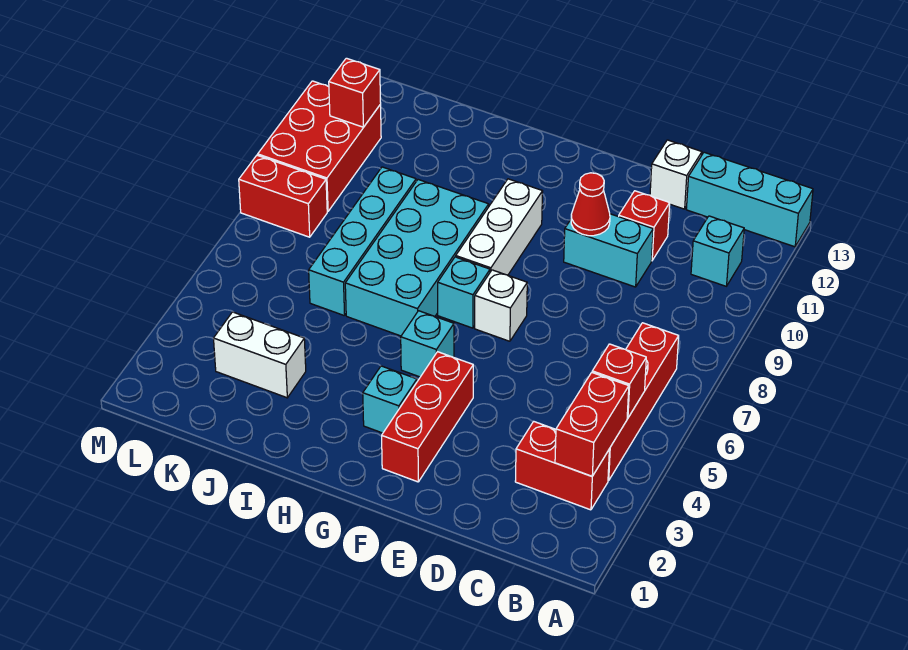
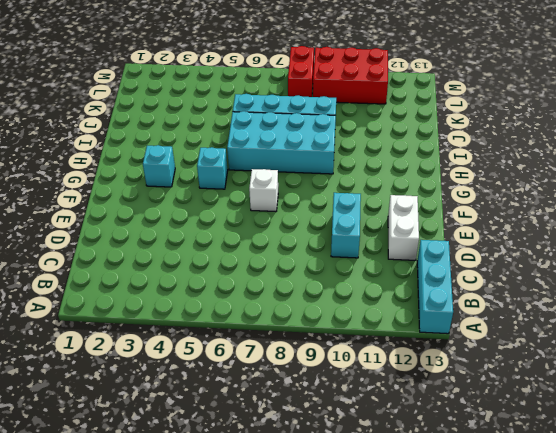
white 1x2 brick [388,195,419,260] -> white 1x2 brick moved to [214,312,306,398]
none -> red 1x2 brick [515,422,609,510]
none -> red 1x4 brick [608,323,679,481]
none -> cyan 1x1 brick [691,216,744,286]

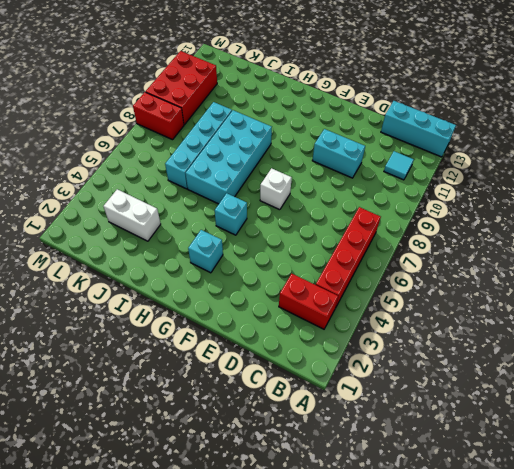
cyan 1x1 tile [384,151,414,180] -> cyan 1x1 brick [691,216,744,286]
none -> red 1x1 brick [619,191,670,260]
none -> white 1x1 brick [650,140,702,209]
none -> red 1x3 brick [382,352,473,482]

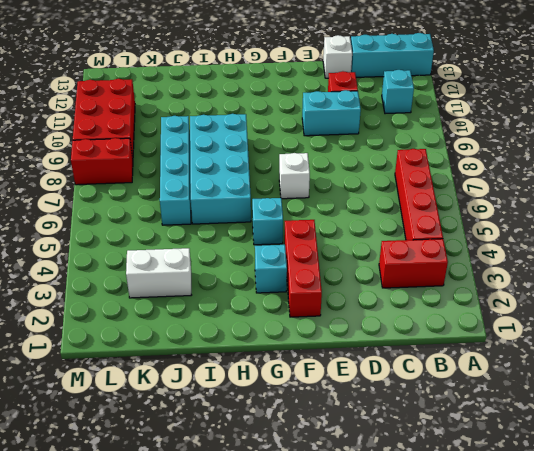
none -> cyan 1x1 brick [438,257,490,328]
none -> white 1x3 brick [456,179,543,275]
none -> red 1x2 brick [555,373,629,476]

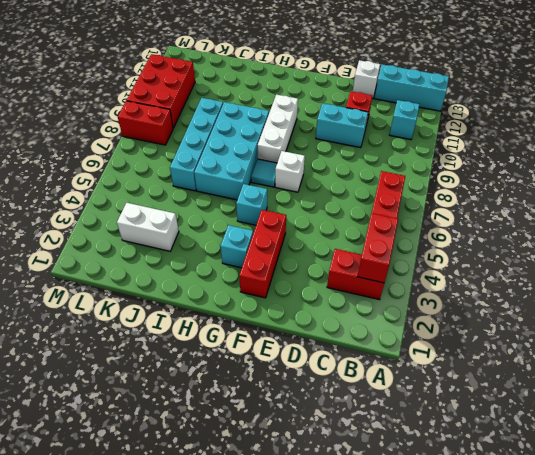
cyan 1x1 tile [251,159,277,187] -> cyan 1x1 brick [438,257,490,328]
none -> red 1x1 brick [592,344,646,418]
none -> red 1x1 cone [571,173,610,236]
none -> red 1x1 brick [329,58,381,127]

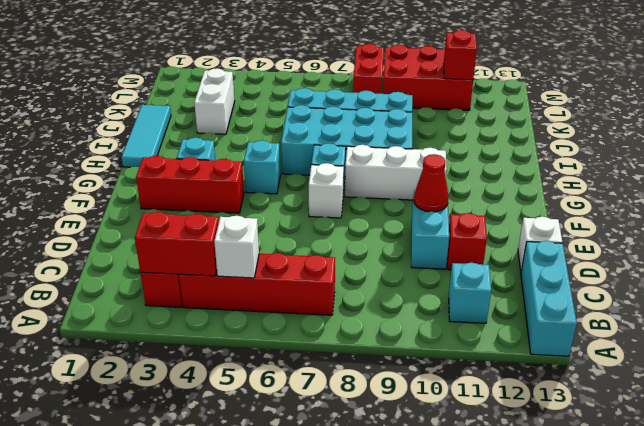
white 1x1 brick [214,216,259,278] -> red 1x1 brick [592,344,646,418]
cyan 1x3 tile [121,105,171,167] -> none

